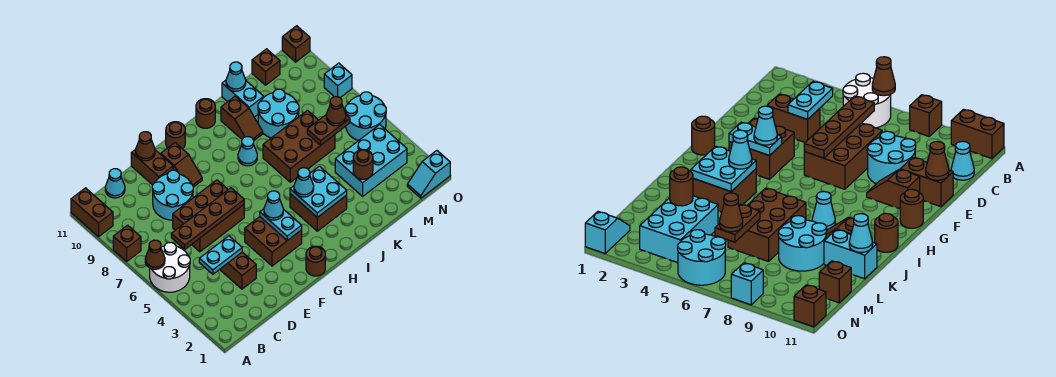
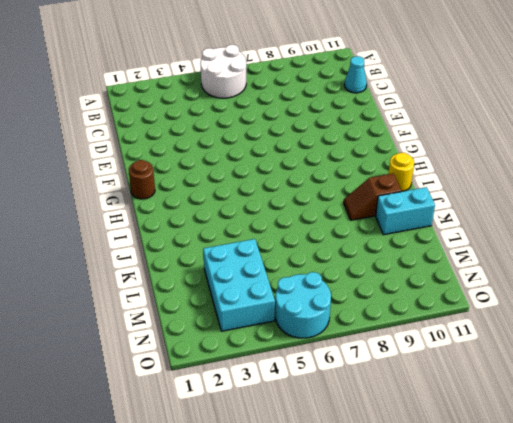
yellow 1x1 round brick [388,153,414,191] -> brown 1x1 round brick [196,99,215,128]
none -> brown 1x1 brick [113,225,141,261]
none -> brown 1x2 brick [71,188,113,237]
none -> brown 1x2 brick [220,252,256,289]
none -> brown 2x3 brick [173,180,244,252]

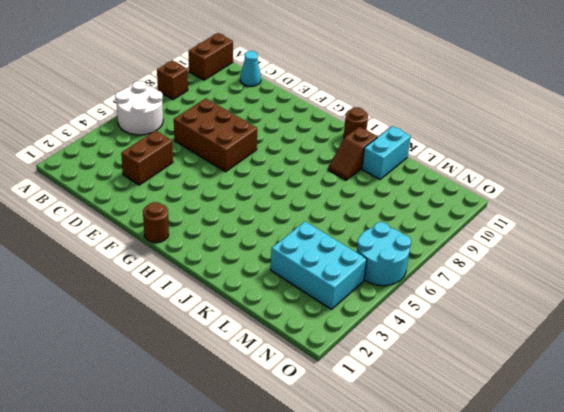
none -> cyan 2x2 round brick [152,170,193,220]
none -> brown 1x2 brick [131,149,173,185]
none -> brown 2x2 brick [245,217,302,266]
none -> brown 1x2 slope [161,143,202,187]

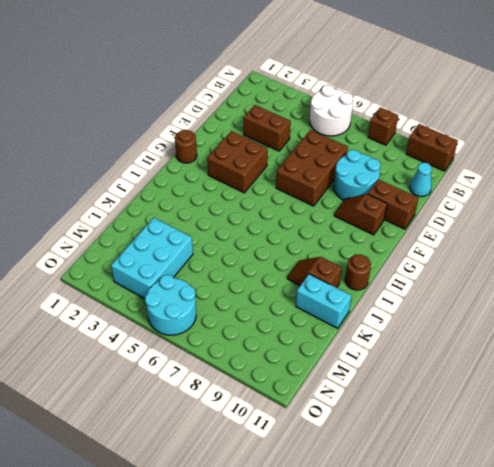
none -> brown 1x1 round brick [166,122,185,149]
none -> brown 2x2 brick [290,194,347,231]
none -> cyan 1x1 cone [238,137,257,166]
none -> brown 2x3 brick [263,110,335,182]

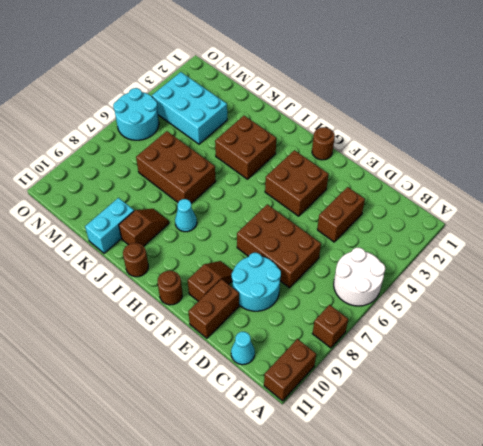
none -> cyan 2x2 round brick [258,89,299,138]
none -> brown 1x1 brick [252,49,280,85]
none -> cyan 1x2 slope [407,151,450,198]
none -> cyan 1x1 brick [324,63,352,98]

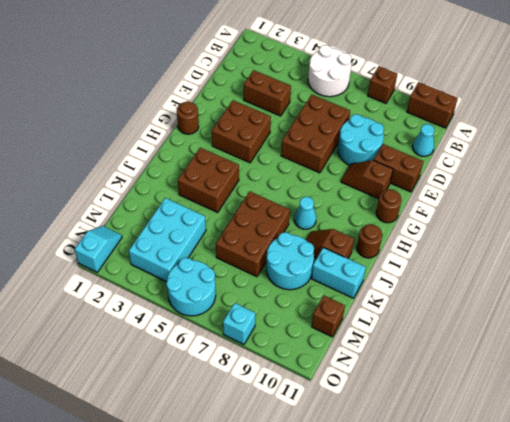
none -> brown 1x1 brick [282,26,310,62]
none -> brown 1x1 cone [145,240,165,269]
none -> cyan 1x2 plate [199,236,242,274]
none -> brown 1x4 plate [171,188,244,249]

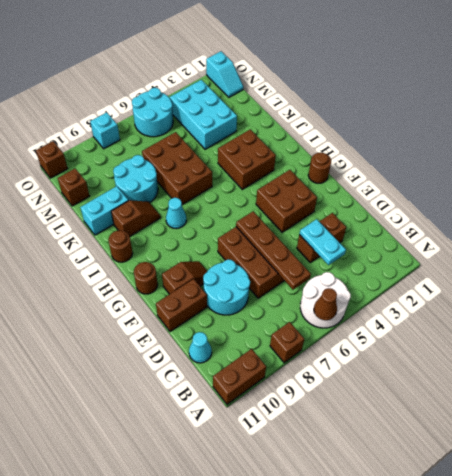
none -> brown 1x1 cone [136,132,155,161]
none -> cyan 1x2 plate [260,209,302,240]
none -> cyan 2x2 plate [290,166,347,217]
none -> cyan 1x1 cone [226,62,246,91]

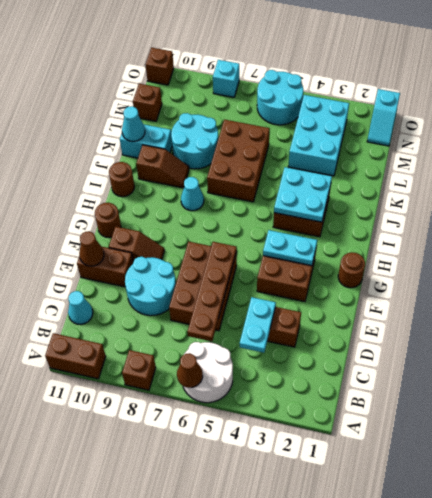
none -> brown 1x1 round brick [353,150,373,179]
none -> brown 1x2 plate [307,115,350,145]
none -> cyan 1x1 cone [264,191,283,220]
none -> cyan 1x1 cone [294,168,314,197]

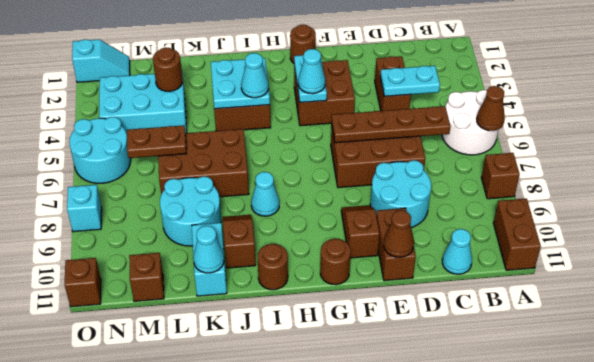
none -> brown 1x1 cone [326,97,346,126]

